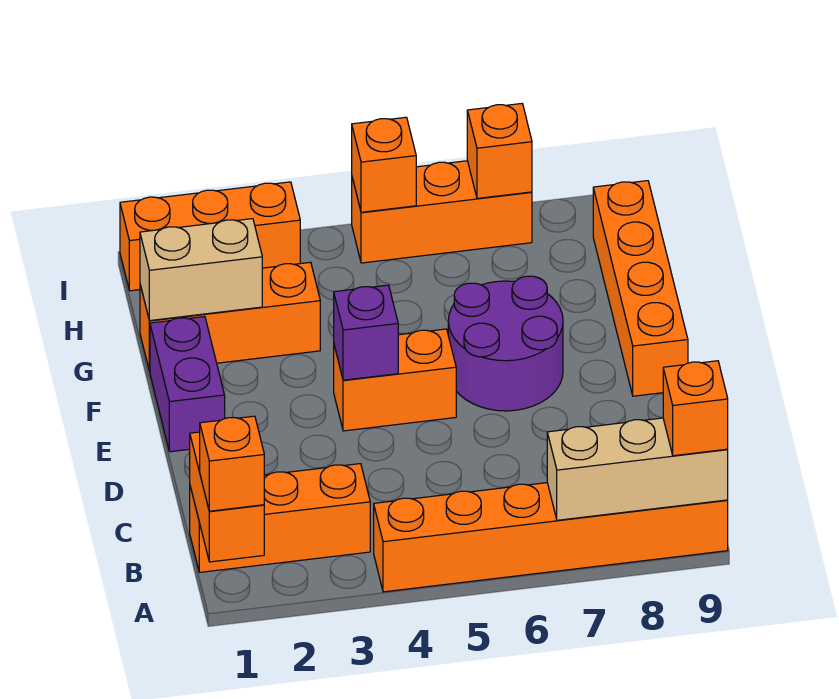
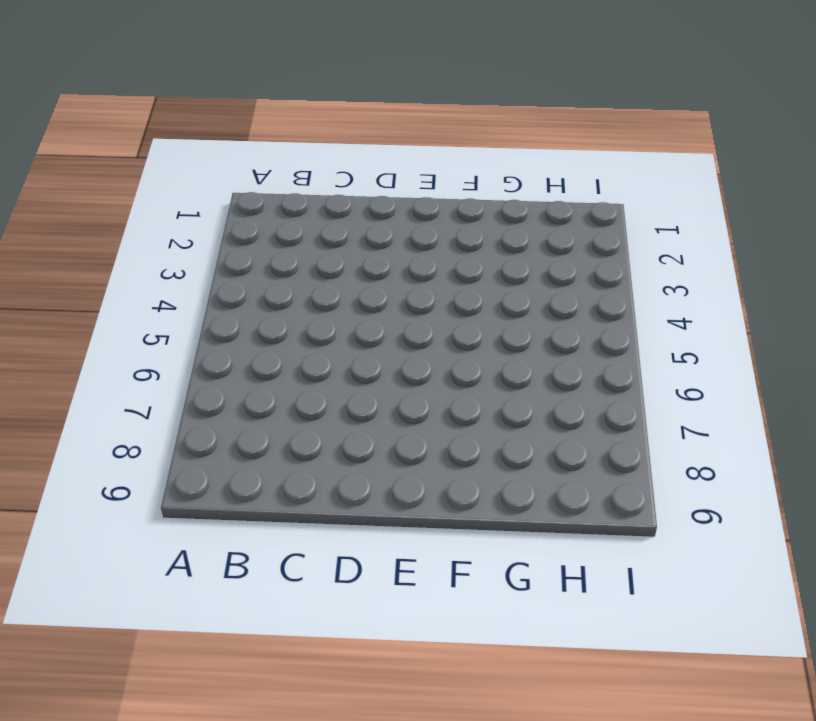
none -> orange 1x6 brick [374,483,728,592]
none -> orange 1x3 brick [190,464,370,572]
none -> purple 1x2 brick [150,317,225,452]

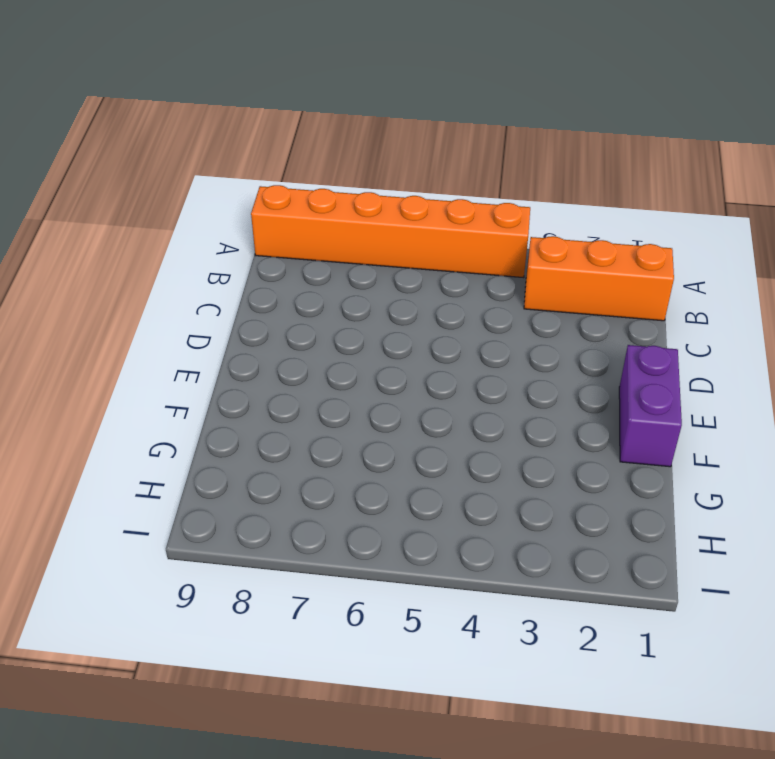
none -> orange 1x2 brick [334,329,456,431]
none -> purple 2x2 round brick [448,276,563,411]
none -> orange 1x4 brick [593,181,688,396]

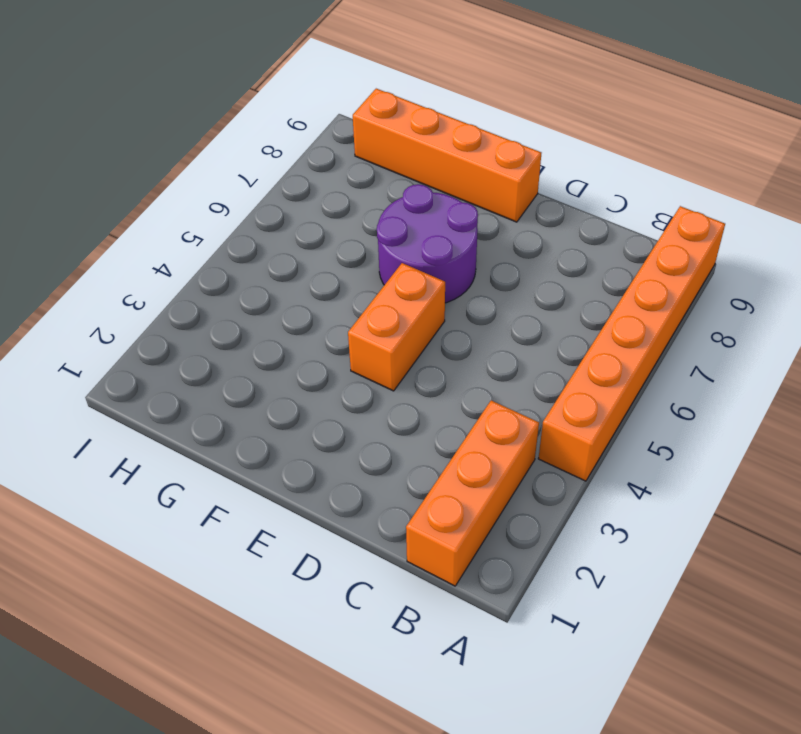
none -> purple 1x2 brick [150,317,225,452]
none -> orange 1x3 brick [140,262,320,371]
none -> orange 1x3 brick [120,182,300,291]

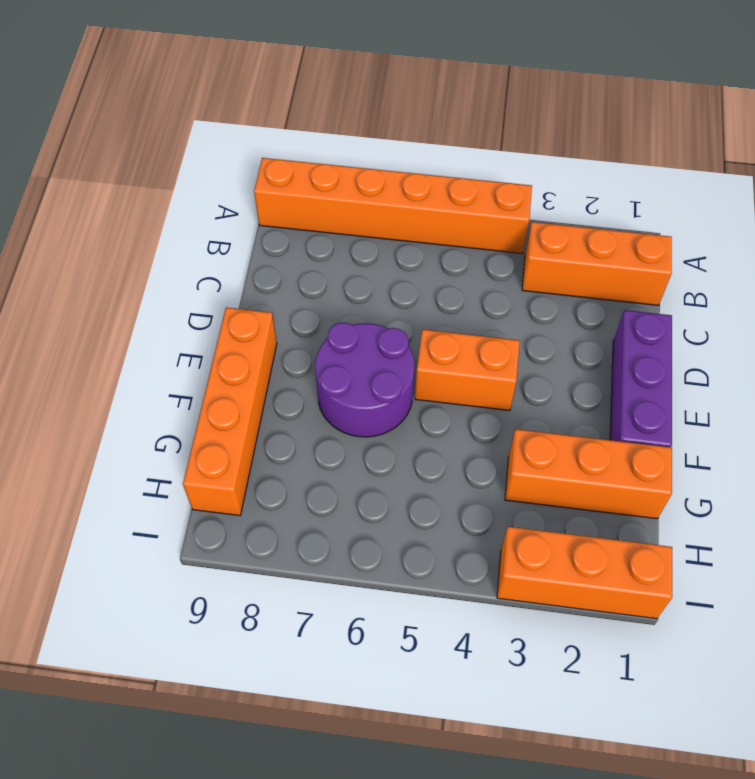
purple 1x3 brick [610,310,672,447] -> purple 1x2 brick [150,317,225,452]
none -> orange 1x3 brick [352,161,532,263]
none -> orange 1x2 brick [190,432,264,562]
none -> tan 1x3 brick [547,418,728,520]

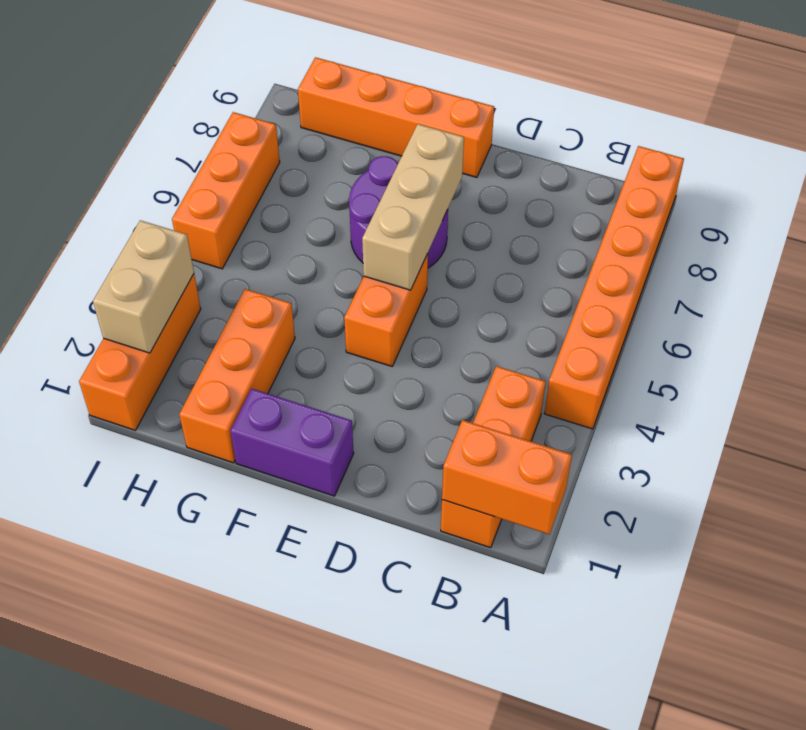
tan 1x3 brick [362,124,464,290] -> tan 1x3 brick moved to [547,418,728,520]
tan 1x2 brick [93,220,194,353] -> tan 1x2 brick moved to [140,219,262,321]
none -> purple 1x1 brick [334,285,398,380]
none -> orange 1x1 brick [352,117,416,212]
none -> orange 1x1 brick [467,104,532,198]

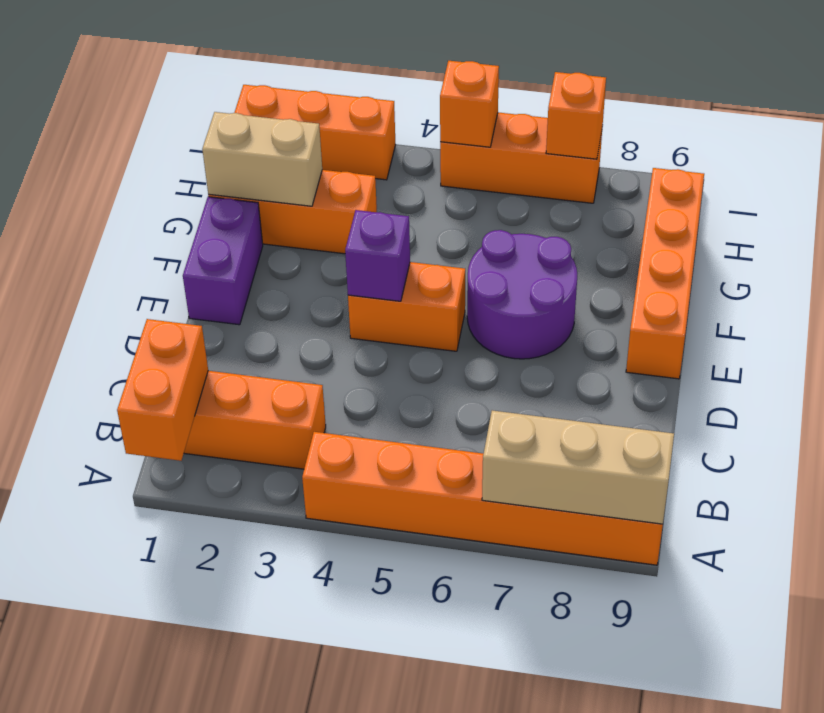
none -> orange 1x1 brick [200,416,264,511]
none -> orange 1x1 brick [663,361,728,456]

